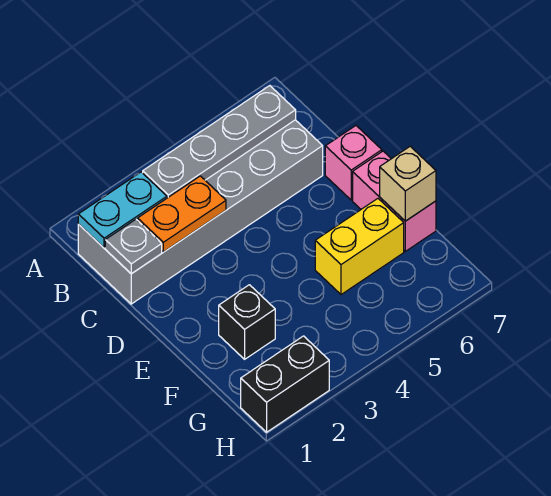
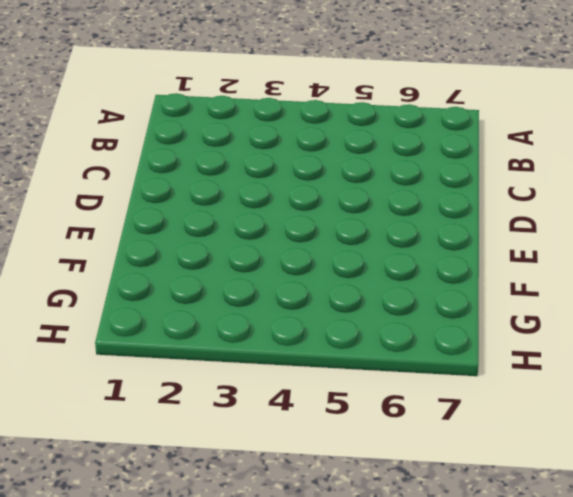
none -> grey 2x6 brick [78,120,323,304]
none -> pink 1x1 brick [325,126,382,200]

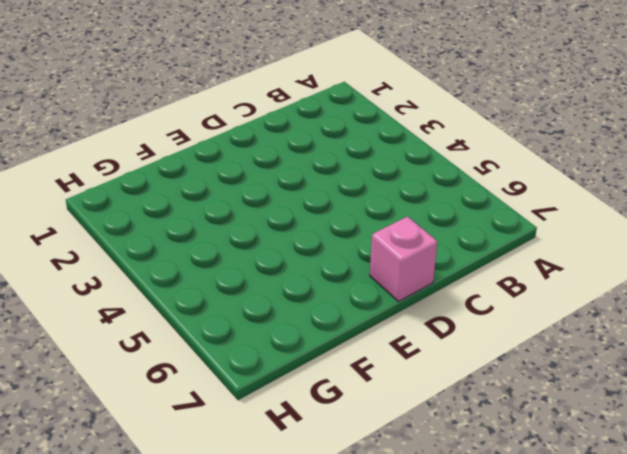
none -> grey 2x6 brick [78,120,323,304]
none -> pink 1x2 brick [353,151,436,251]

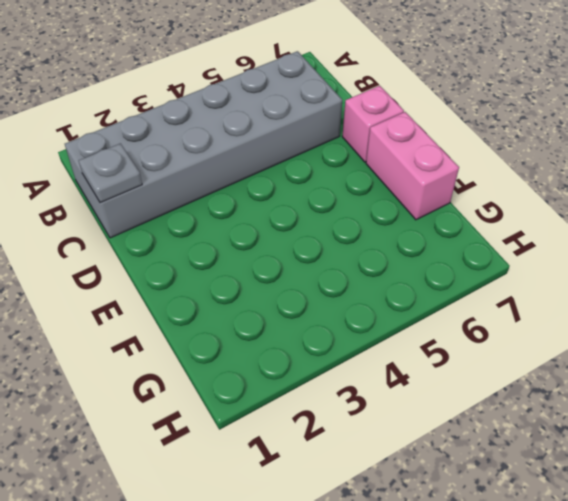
none -> black 1x1 brick [219,285,275,359]
none -> yellow 1x2 brick [315,199,404,295]

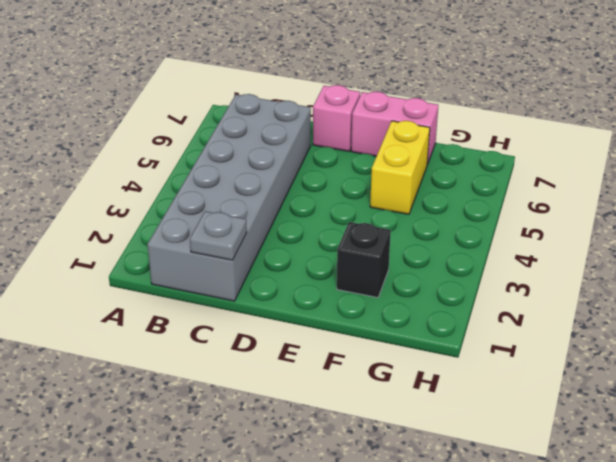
none -> black 1x2 brick [241,336,329,432]
none -> cyan 1x2 plate [78,172,167,248]

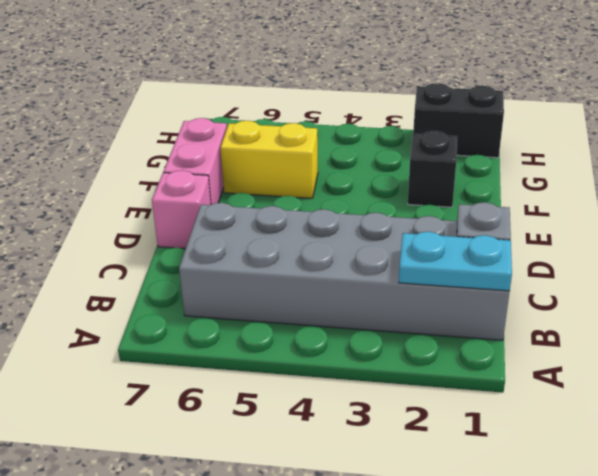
none -> grey 1x4 plate [143,86,296,198]
none -> orange 1x2 plate [138,176,226,252]

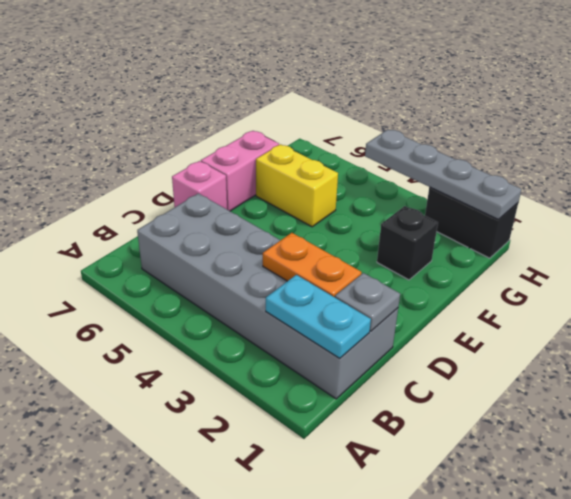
grey 1x4 plate [365,129,522,219] -> grey 1x4 plate moved to [143,86,296,198]
none -> tan 1x1 brick [380,146,436,221]

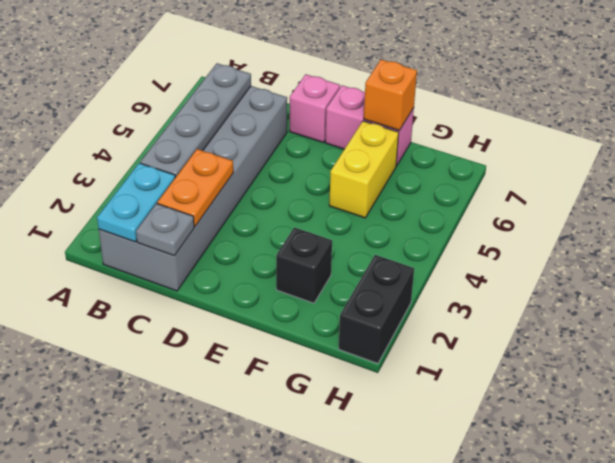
orange 1x1 brick [364,60,417,131] -> tan 1x1 brick [380,146,436,221]

